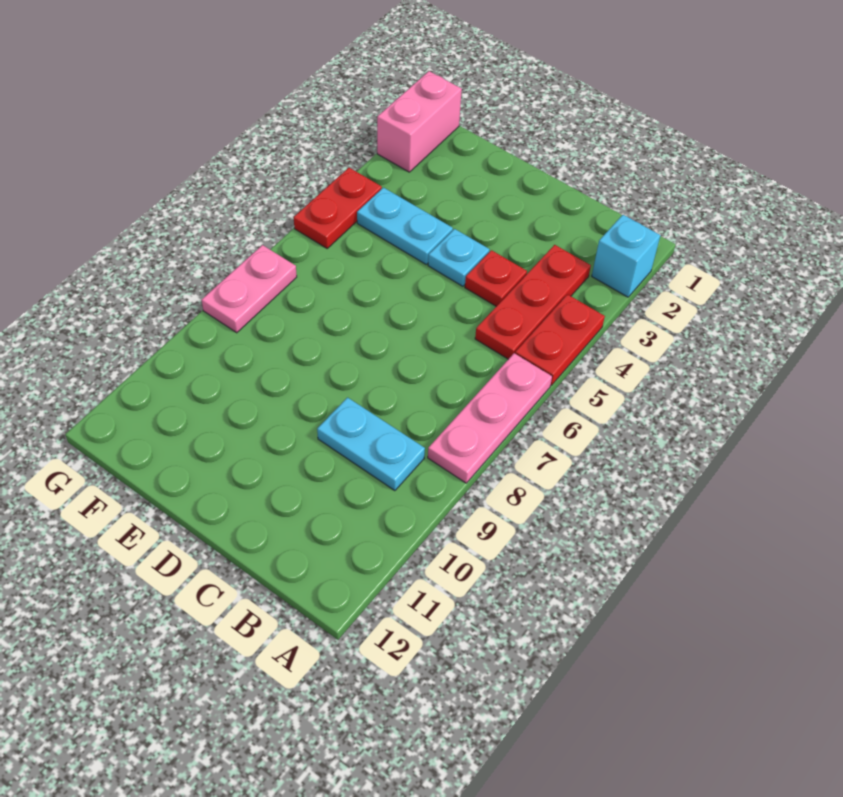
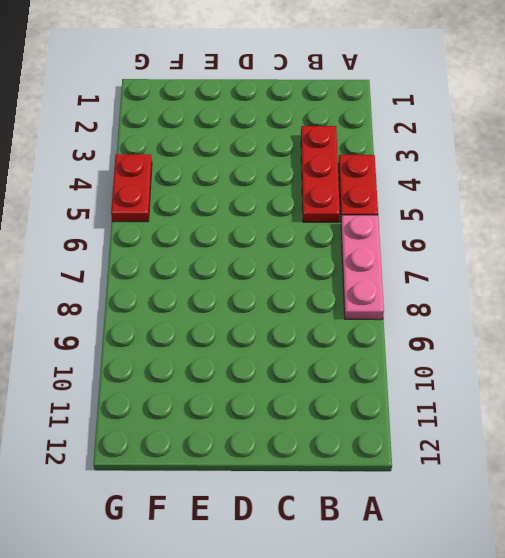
none -> cyan 1x1 brick [592,215,660,297]
none -> cyan 1x2 plate [317,398,425,491]

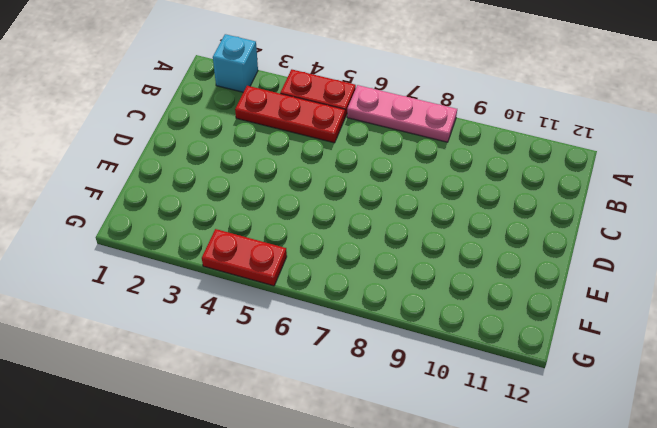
none -> cyan 1x2 plate [317,398,425,491]
none -> red 1x1 plate [465,250,527,306]

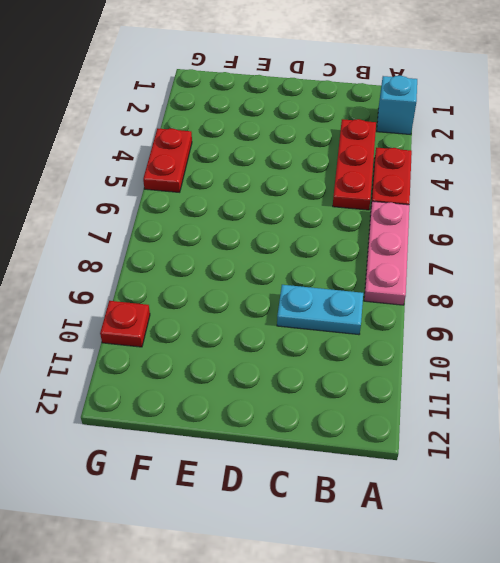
red 1x1 plate [100,301,150,347] -> red 1x1 plate moved to [465,250,527,306]
none -> cyan 1x1 plate [428,229,489,286]
none -> cyan 1x2 plate [357,188,453,264]

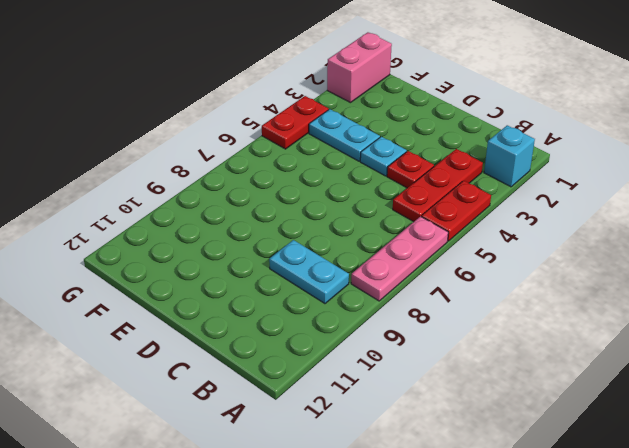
none -> pink 1x2 plate [202,245,297,333]

